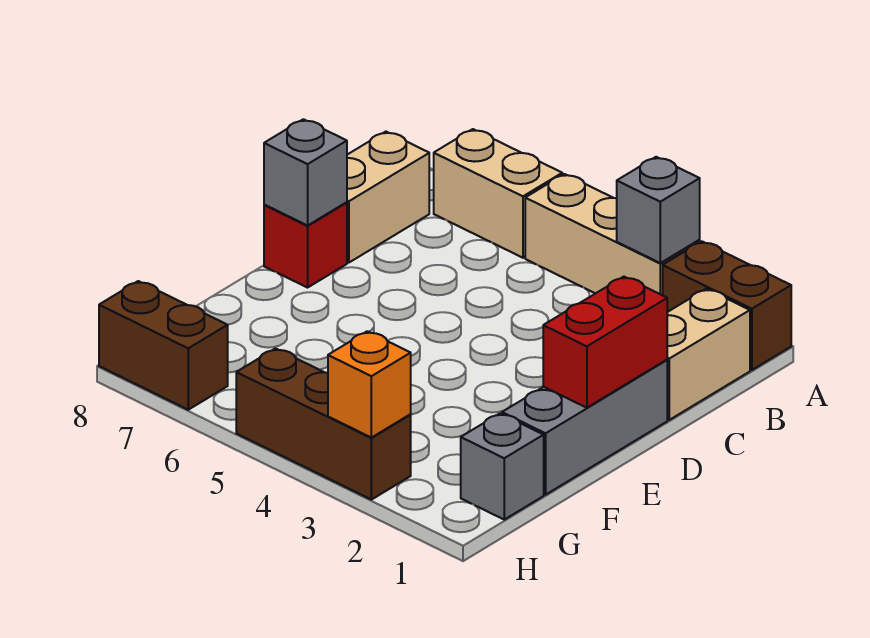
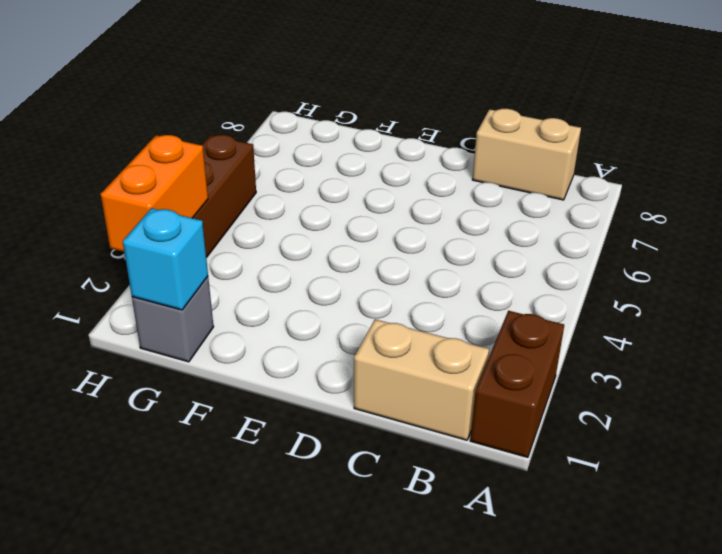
cyan 1x1 brick [123,208,208,310] -> none
orange 1x2 brick [101,135,208,252] -> orange 1x1 brick [328,331,411,438]
none -> tan 1x3 brick [525,174,700,295]
none -> tan 1x2 brick [434,129,562,258]
none -> grey 1x3 brick [502,360,667,495]

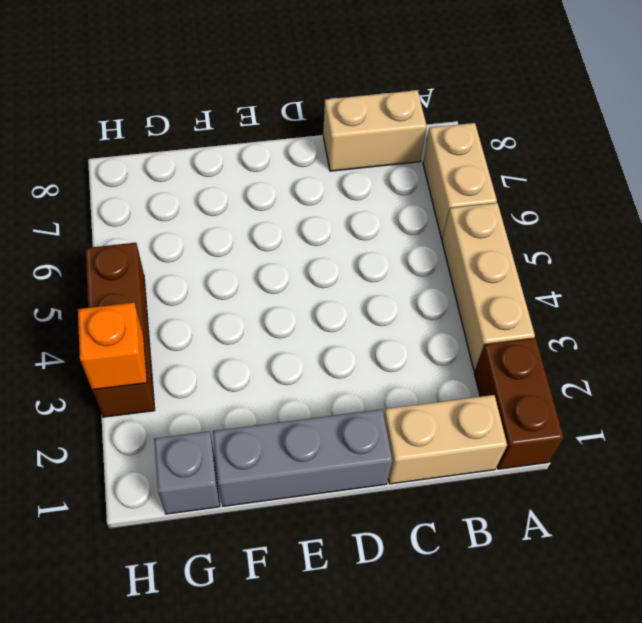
none -> red 1x1 brick [264,202,347,288]
none -> brown 1x2 brick [99,281,228,410]
none -> grey 1x1 brick [617,157,700,263]

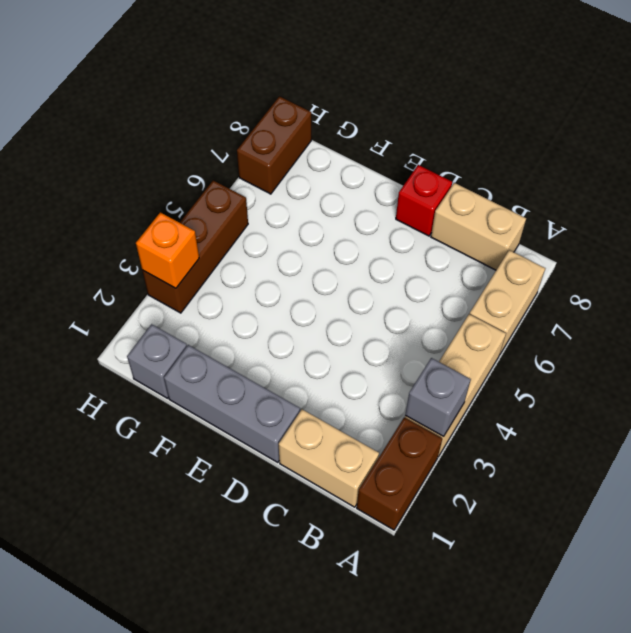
none -> red 1x2 brick [543,277,667,408]
none -> grey 1x1 brick [264,119,347,226]

